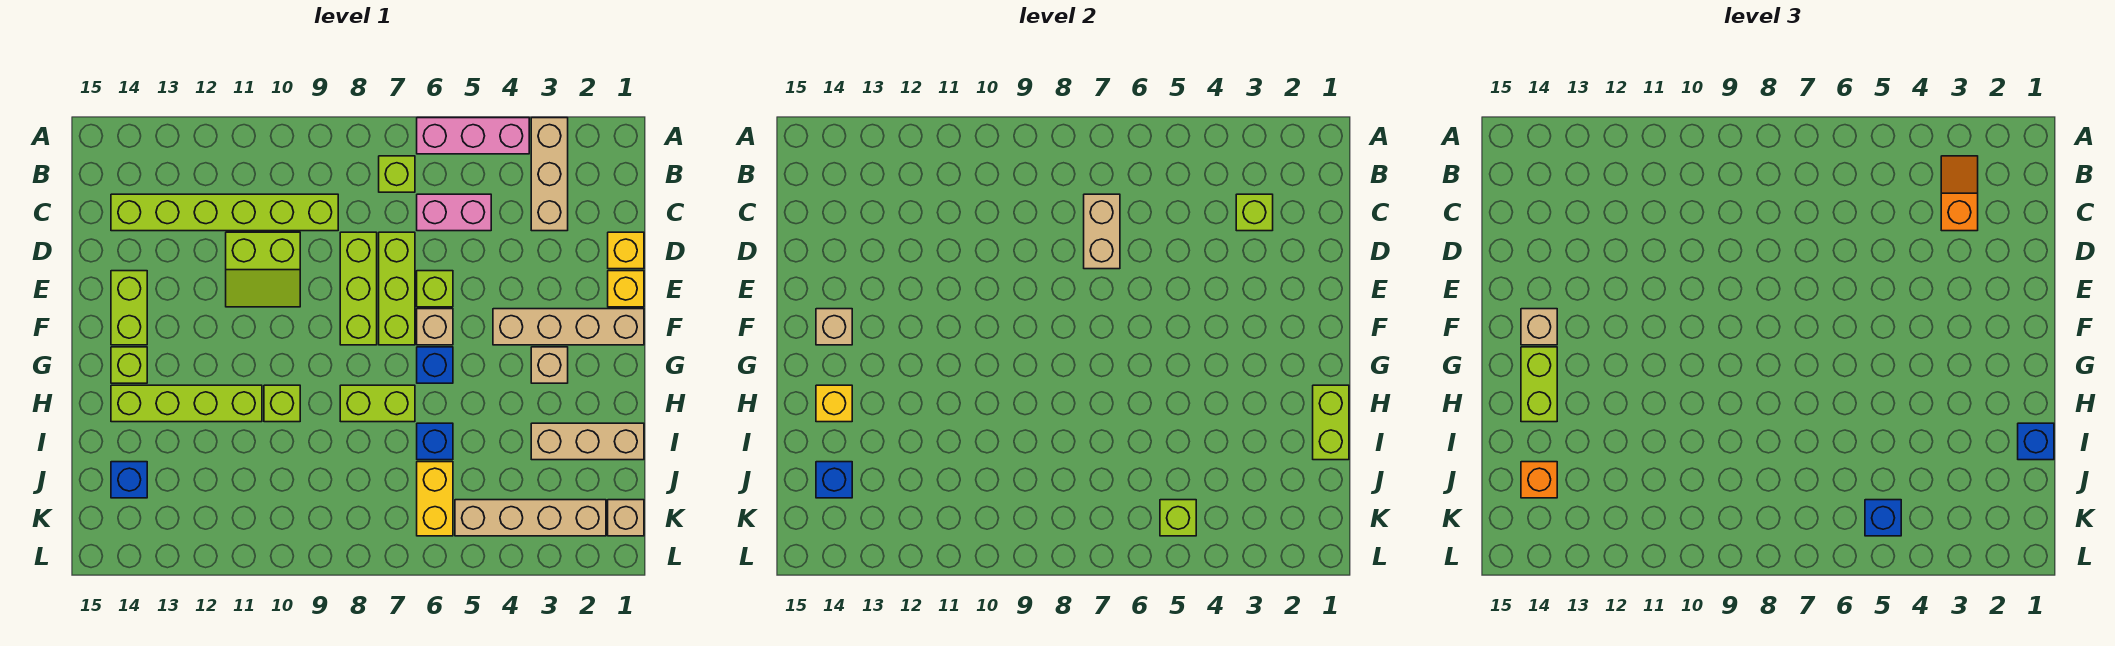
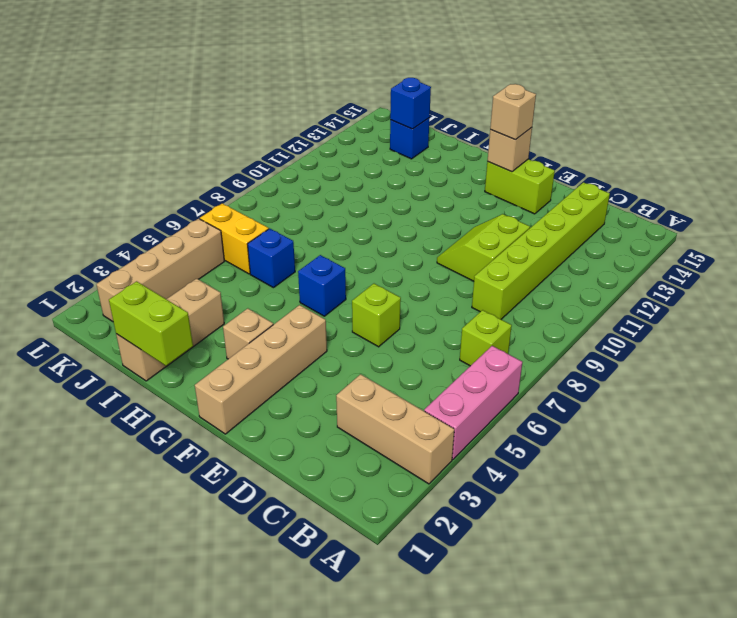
none -> pink 1x2 brick [417,194,491,231]
none -> yellow 1x1 brick [608,232,644,269]
none -> lime 1x3 brick [379,232,415,345]
none -> lime 1x3 brick [340,232,377,345]

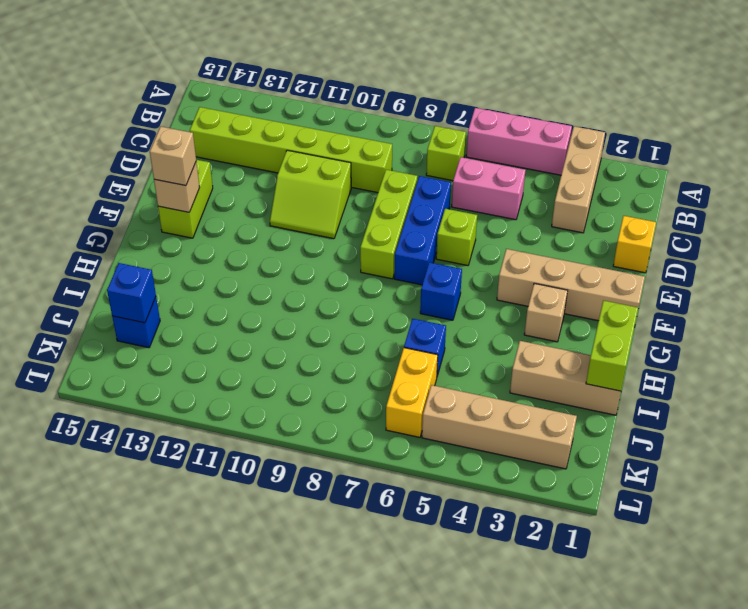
blue 1x3 brick [394,176,451,285] -> lime 1x3 brick [379,232,415,345]
none -> yellow 1x1 brick [608,271,644,307]
none -> tan 1x1 brick [417,309,453,345]
none -> lime 1x1 brick [111,347,147,383]
none -> lime 1x2 brick [340,385,415,422]

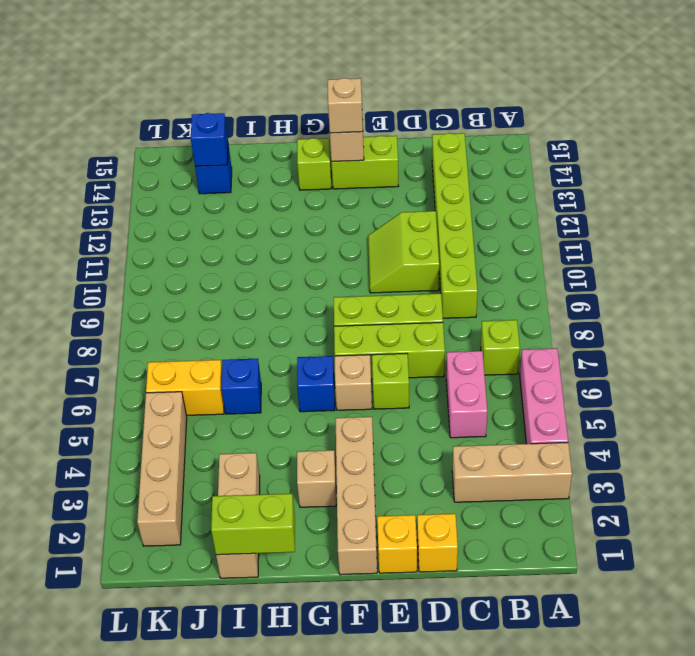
none -> lime 1x2 brick [340,385,415,422]
none -> lime 1x1 brick [264,385,300,422]
none -> lime 1x4 brick [111,385,262,422]
none -> tan 1x1 brick [608,500,644,536]

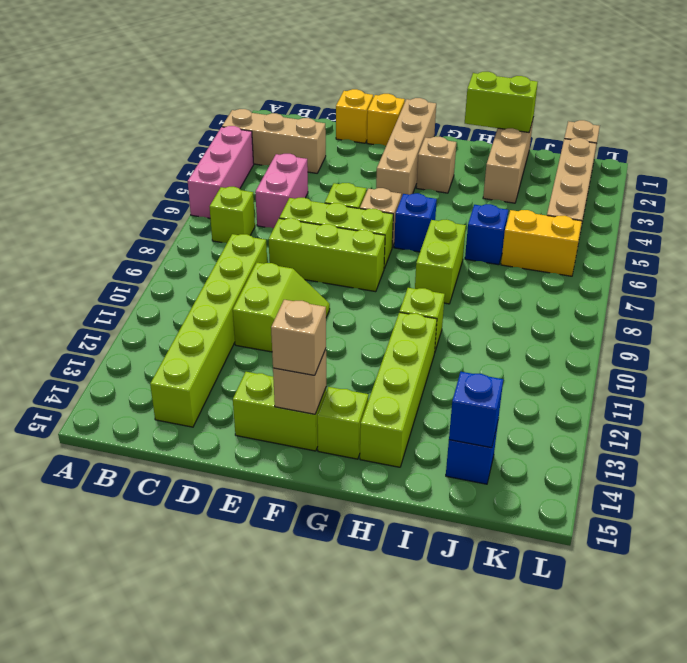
none -> lime 1x1 brick [1236,194,1273,231]
none -> tan 1x2 brick [1084,194,1120,269]
none -> yellow 1x1 brick [816,385,852,422]
none -> lime 1x1 brick [1160,500,1196,536]

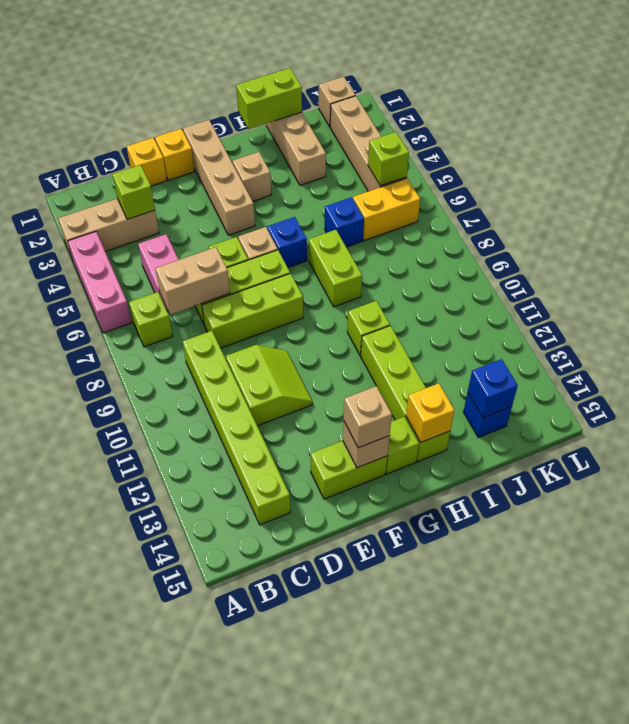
none -> orange 1x2 slope [1941,156,1978,231]
none -> lime 1x2 brick [1521,347,1557,422]
none -> blue 1x1 brick [2018,423,2054,460]
none -> orange 1x1 brick [1521,462,1557,498]

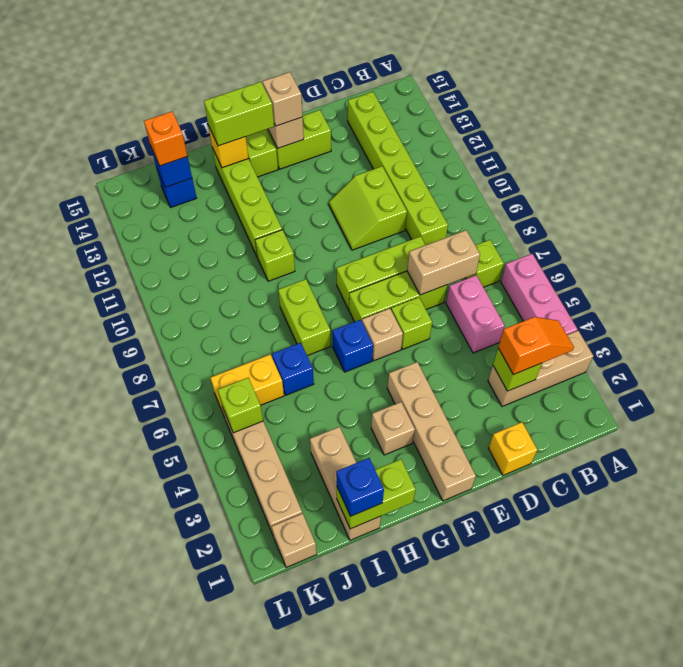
none -> yellow 1x1 brick [608,271,644,307]
none -> blue 1x1 brick [1865,500,1901,536]

